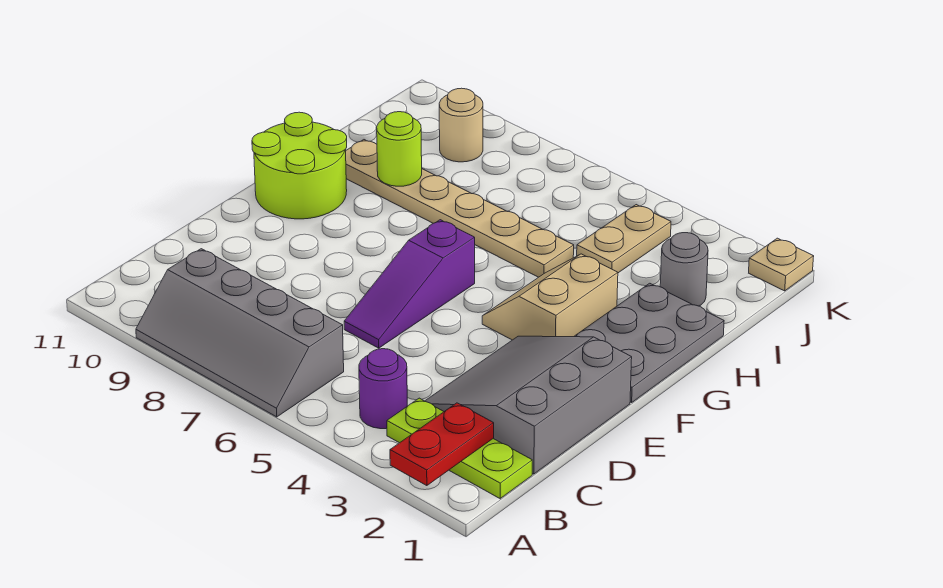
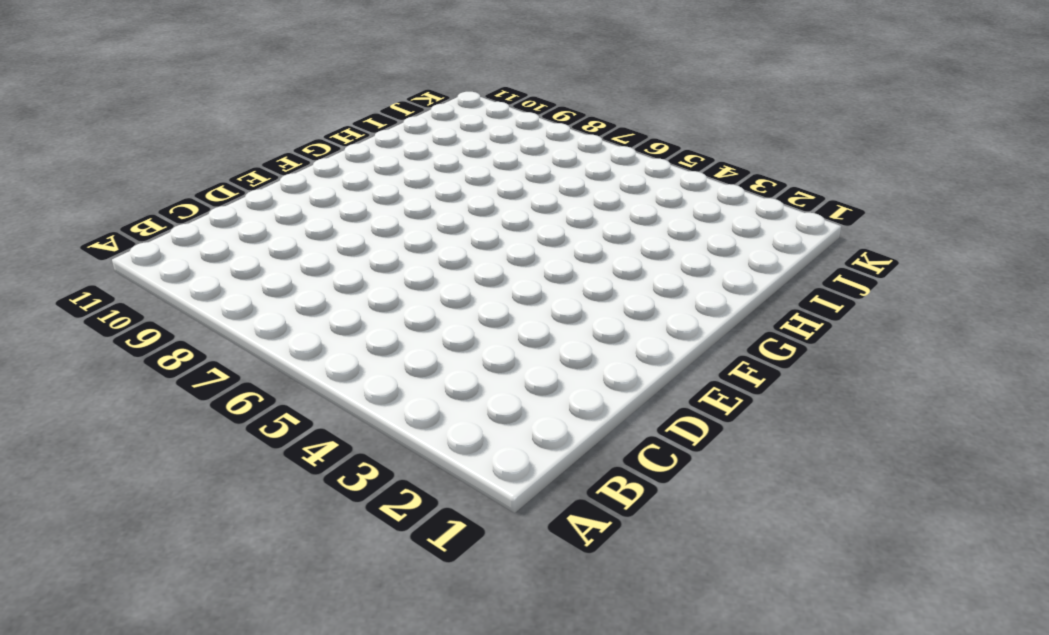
none -> grey 2x4 slope [136,249,344,417]
none -> lime 1x3 plate [387,398,532,499]
none -> purple 1x1 round brick [359,349,407,429]

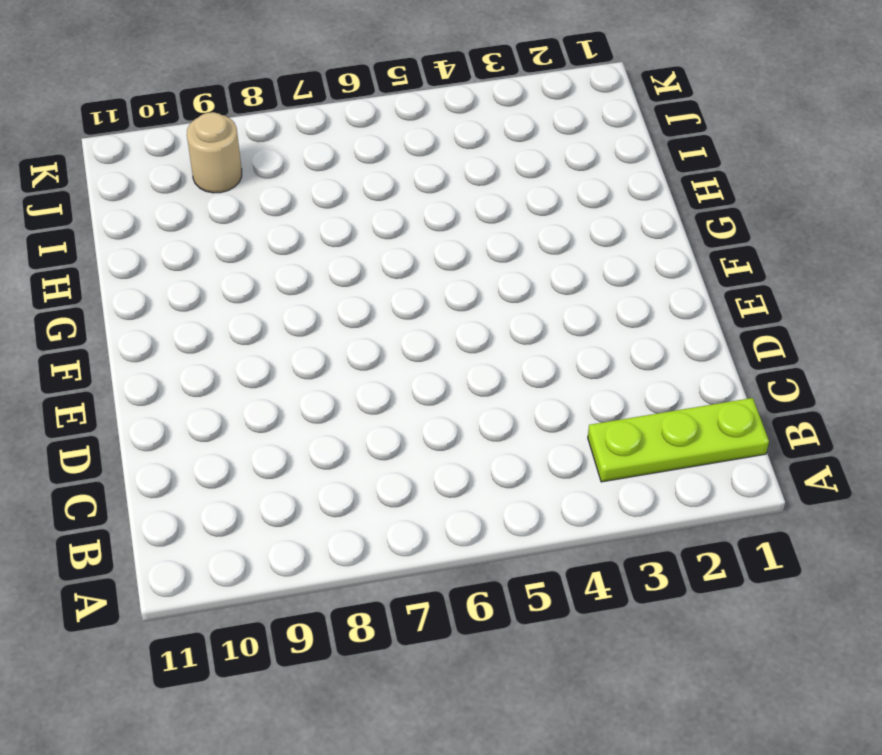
none -> grey 2x4 slope [136,249,344,417]
none -> purple 1x1 round brick [359,349,407,429]
none -> grey 3x3 slope [425,336,632,474]

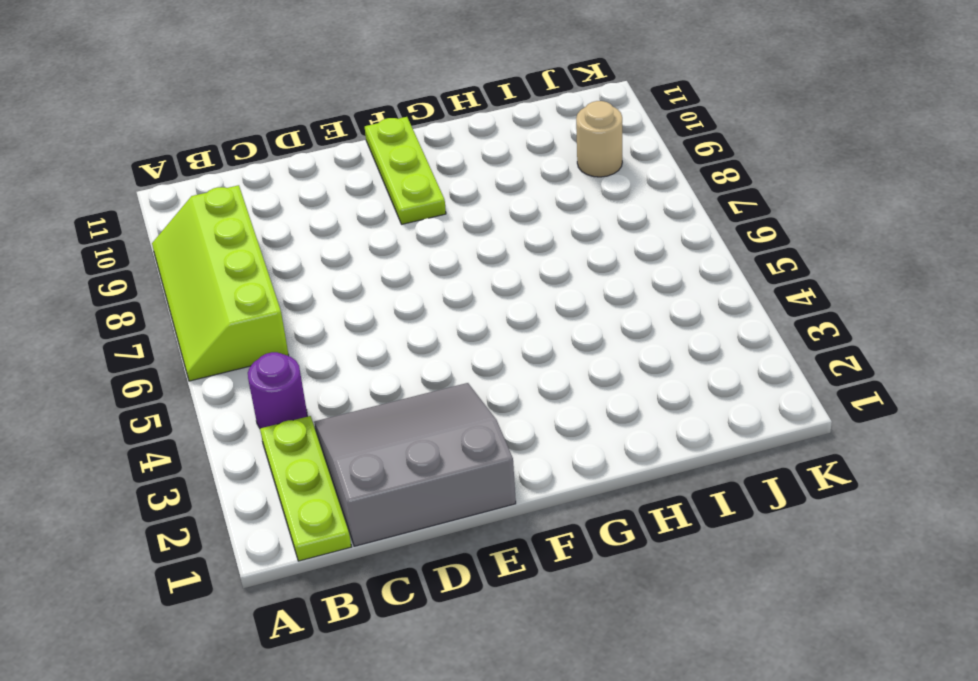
lime 2x4 slope [152,185,289,381] -> grey 2x4 slope [136,249,344,417]
lime 1x3 plate [365,117,446,224] -> lime 2x2 round brick [252,112,347,219]
none -> purple 1x3 slope [344,220,475,348]
none -> grey 2x3 plate [574,283,724,403]
none -> tan 2x2 slope [482,254,618,340]

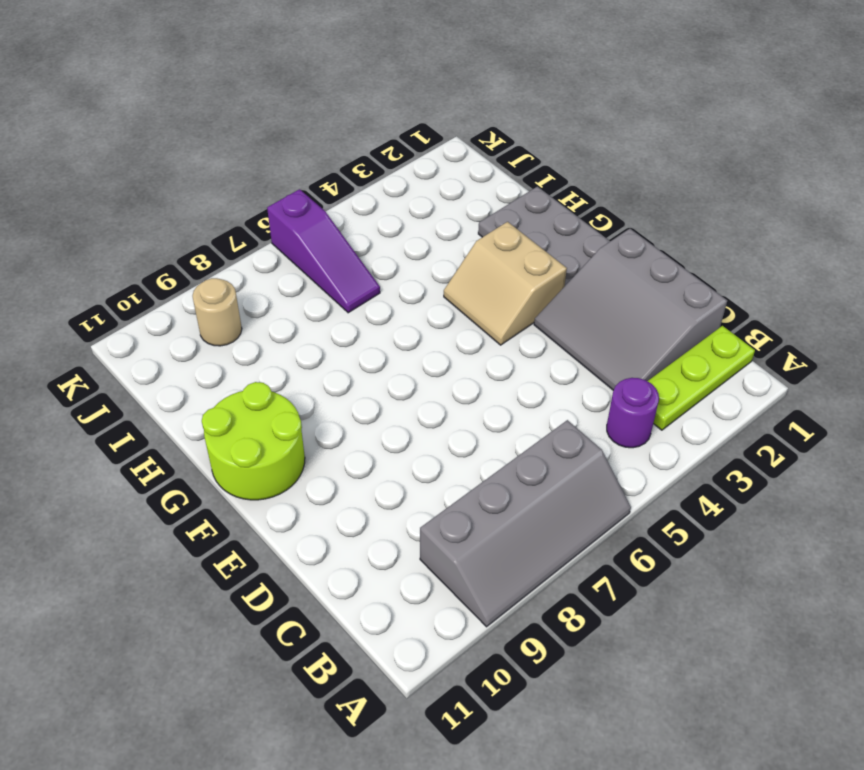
purple 1x3 slope [267,189,380,313] -> purple 1x3 slope moved to [344,220,475,348]
none -> tan 1x6 plate [346,140,574,277]
none -> grey 1x1 round brick [660,233,708,306]
none -> tan 1x2 plate [577,205,671,273]

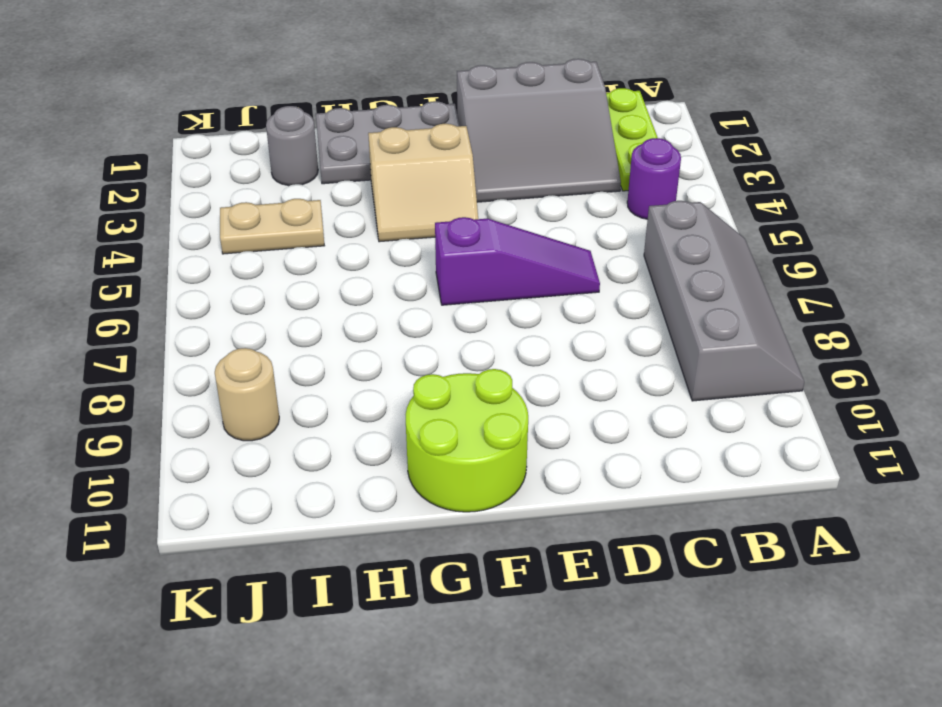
none -> tan 1x6 plate [346,140,574,277]
none -> tan 1x1 plate [749,238,814,291]
none -> red 1x2 plate [390,403,494,486]

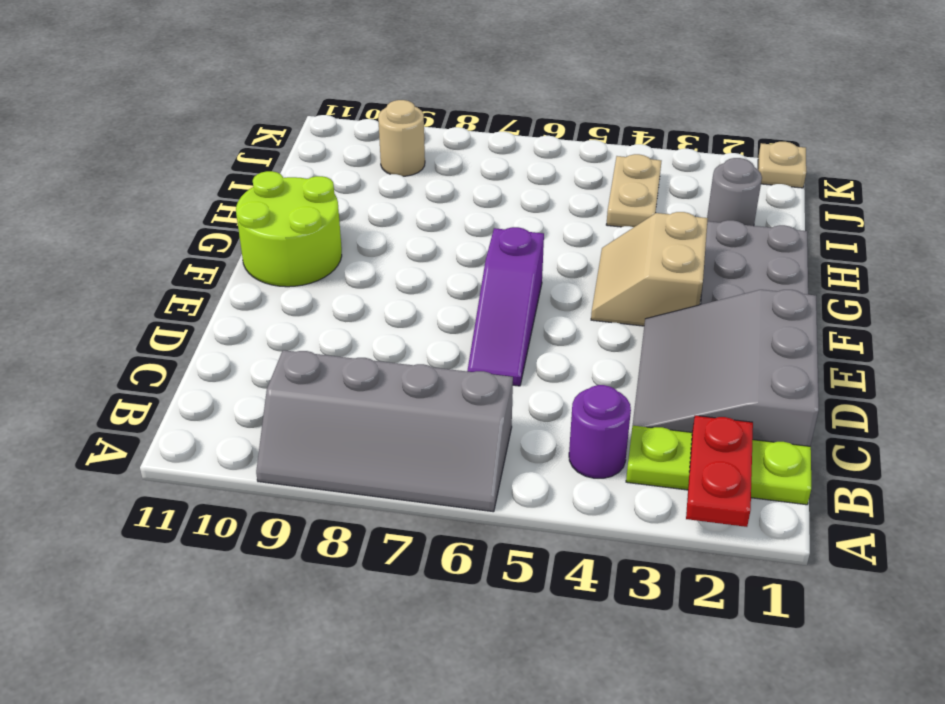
none -> tan 1x6 plate [346,140,574,277]
none -> lime 1x1 round brick [377,112,422,186]

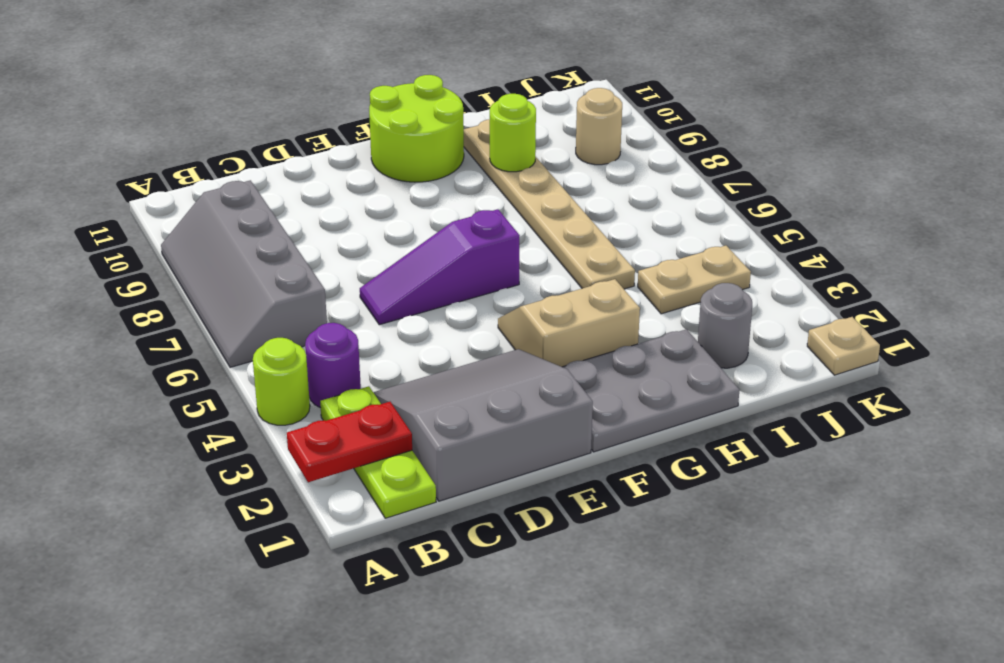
lime 1x1 round brick [253,338,310,425] -> none

